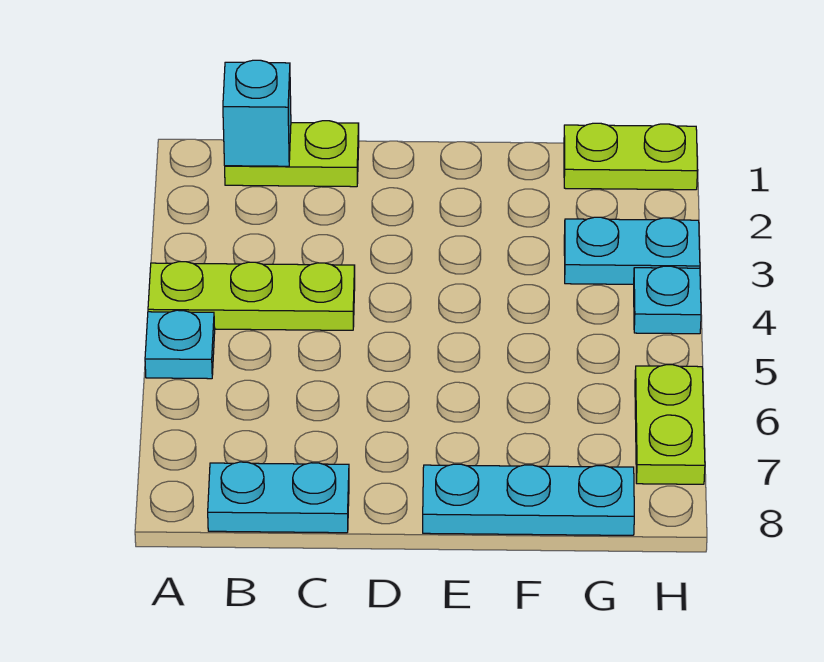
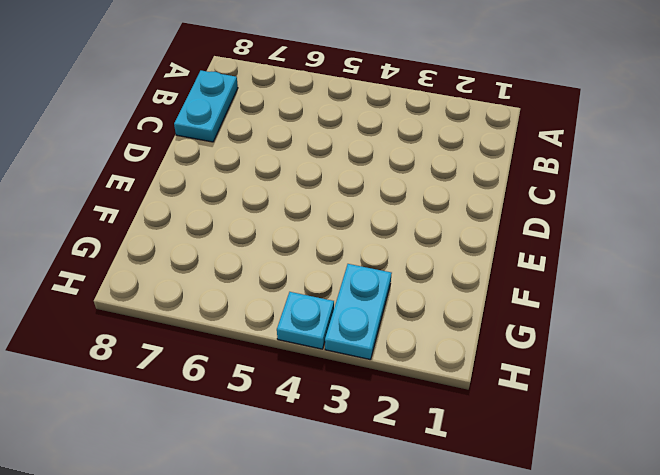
none -> lime 1x3 plate [148,262,355,330]
none -> cyan 1x1 plate [145,310,215,379]

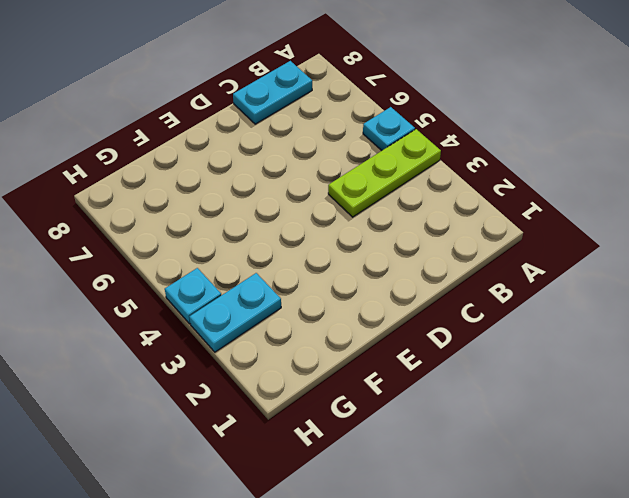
none -> lime 1x2 plate [225,121,359,187]
none -> cyan 1x3 plate [423,464,634,535]

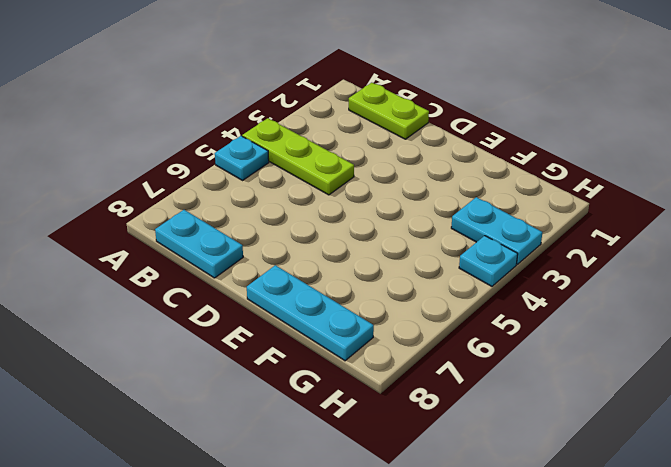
none -> lime 1x2 plate [564,123,698,190]
none -> lime 1x2 plate [635,365,705,484]

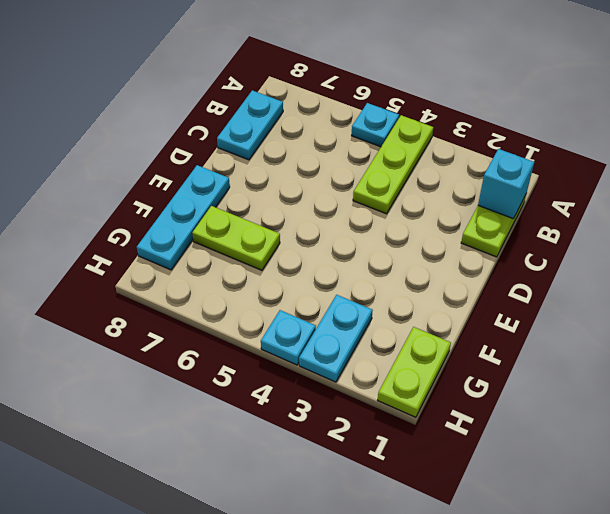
lime 1x2 plate [192,206,280,270] -> lime 1x2 plate moved to [635,365,705,484]

